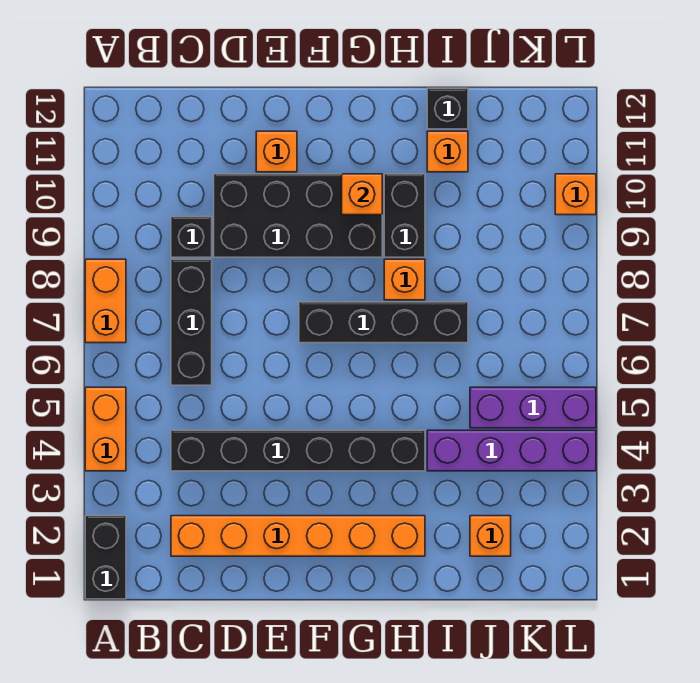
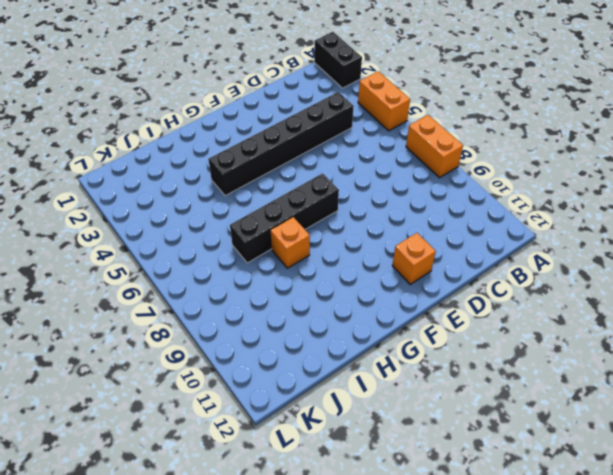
none -> orange 1x6 brick [171,516,425,556]
none -> black 1x3 brick [171,259,212,385]
none -> black 1x1 brick [171,217,212,257]

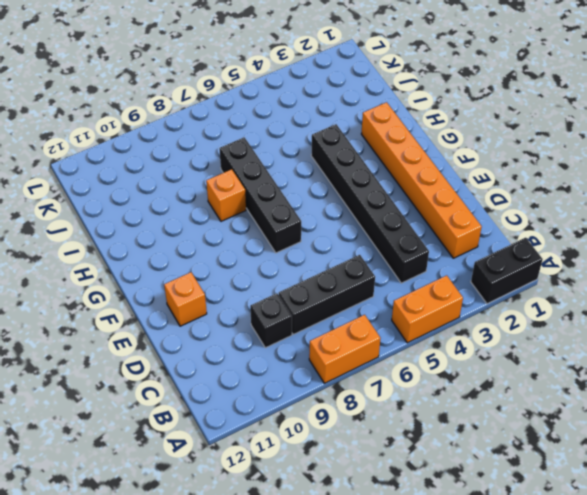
none -> black 2x4 brick [214,174,382,257]
none -> black 1x2 brick [384,174,425,257]
none -> purple 1x4 brick [427,430,596,471]

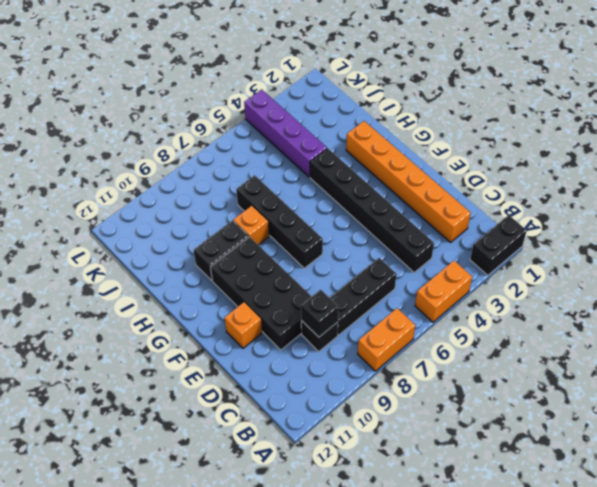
black 1x1 brick [301,290,339,337] -> black 1x1 brick moved to [427,88,468,129]
none -> orange 1x1 brick [427,131,468,172]
none -> orange 1x1 brick [470,516,511,556]
none -> purple 1x3 brick [470,387,596,428]

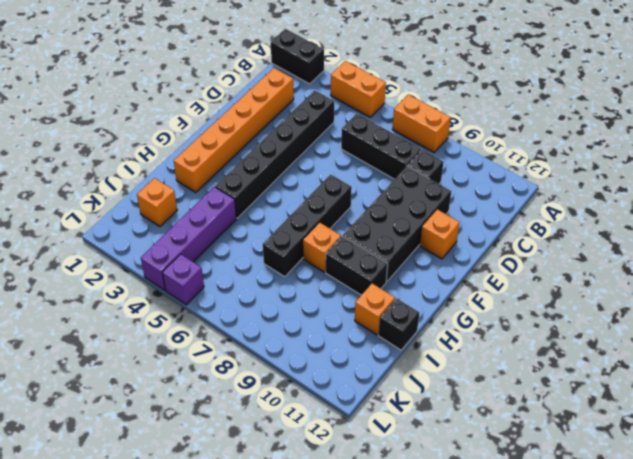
purple 1x1 brick [162,254,204,305] -> purple 1x3 brick [470,387,596,428]
none -> orange 1x1 brick [555,174,596,215]
none -> orange 1x1 brick [342,174,382,215]

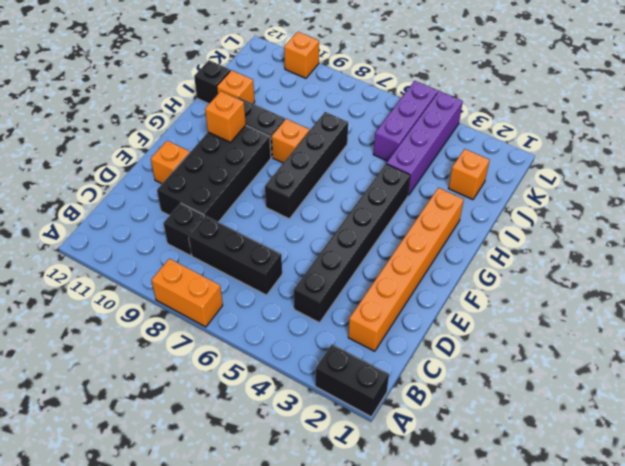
none -> orange 1x2 brick [85,387,126,471]

